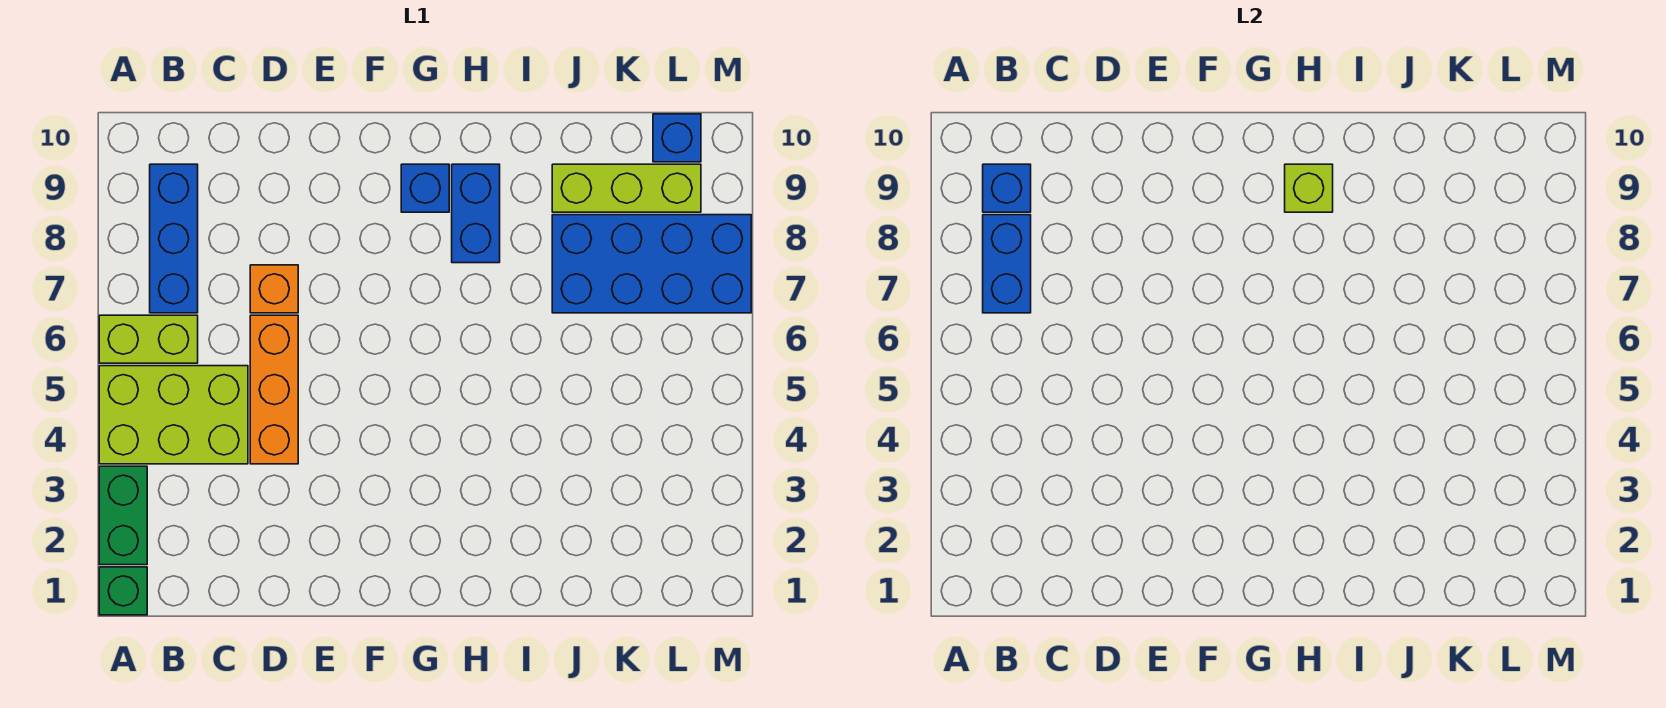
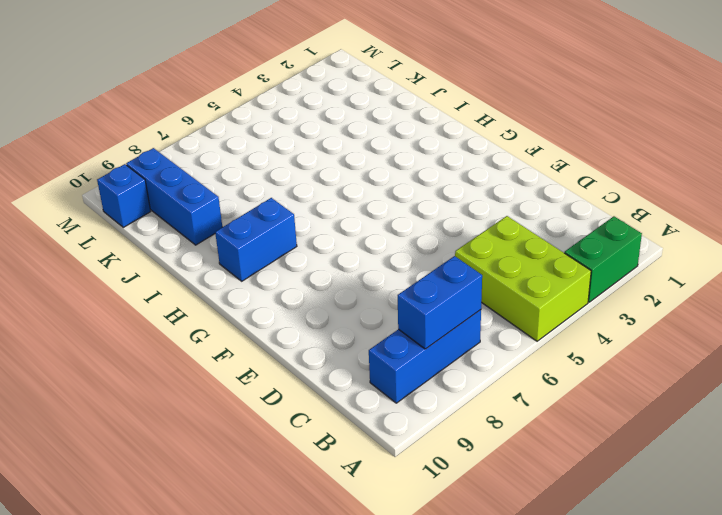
blue 1x3 brick [126,148,222,245] -> lime 1x3 brick [552,164,701,212]
none -> green 1x1 brick [99,567,147,615]
none -> lime 1x2 brick [99,315,198,363]
none -> orange 1x3 brick [250,315,298,464]

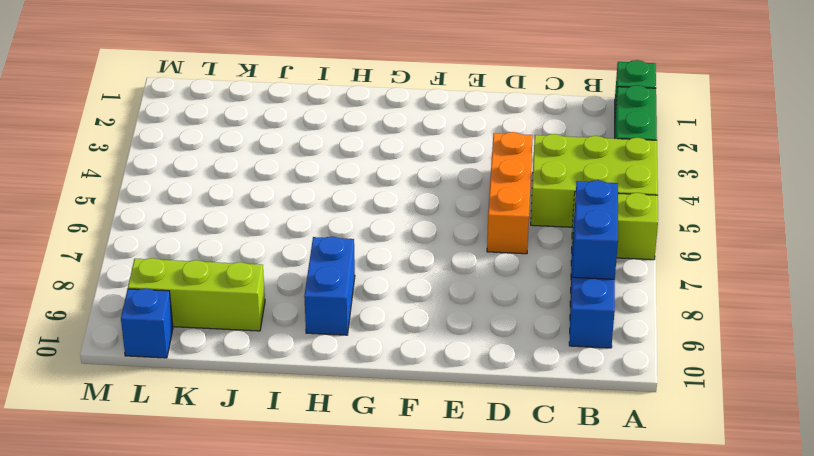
none -> orange 1x1 brick [250,265,298,313]
none -> blue 1x1 brick [401,164,449,212]
none -> blue 2x4 brick [552,215,751,313]

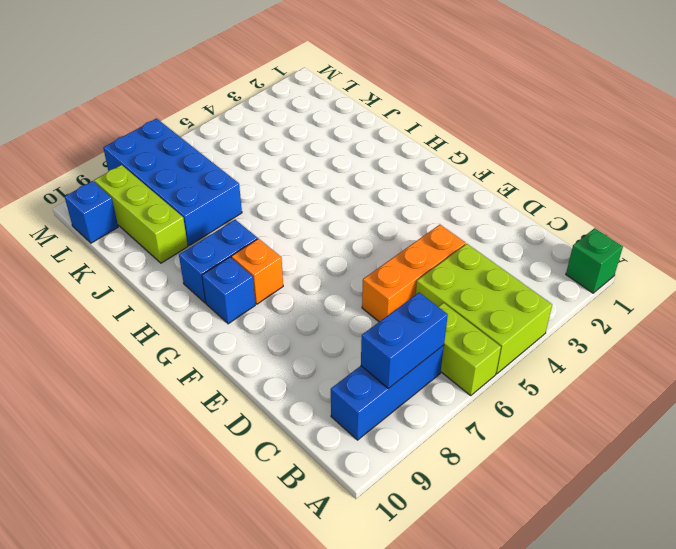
orange 1x1 brick [231,239,283,304] -> orange 1x1 brick moved to [250,265,298,313]
none -> green 1x2 brick [99,466,147,565]
none -> blue 1x1 brick [983,164,1031,212]
none -> lime 1x1 brick [1285,164,1333,212]

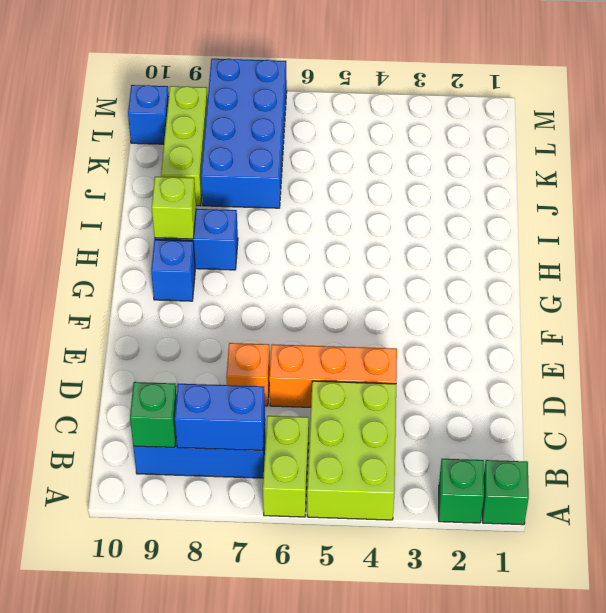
green 1x1 brick [439,459,484,523] -> green 1x2 brick [99,466,147,565]
green 1x1 brick [130,382,177,447] -> blue 1x1 brick [983,164,1031,212]

